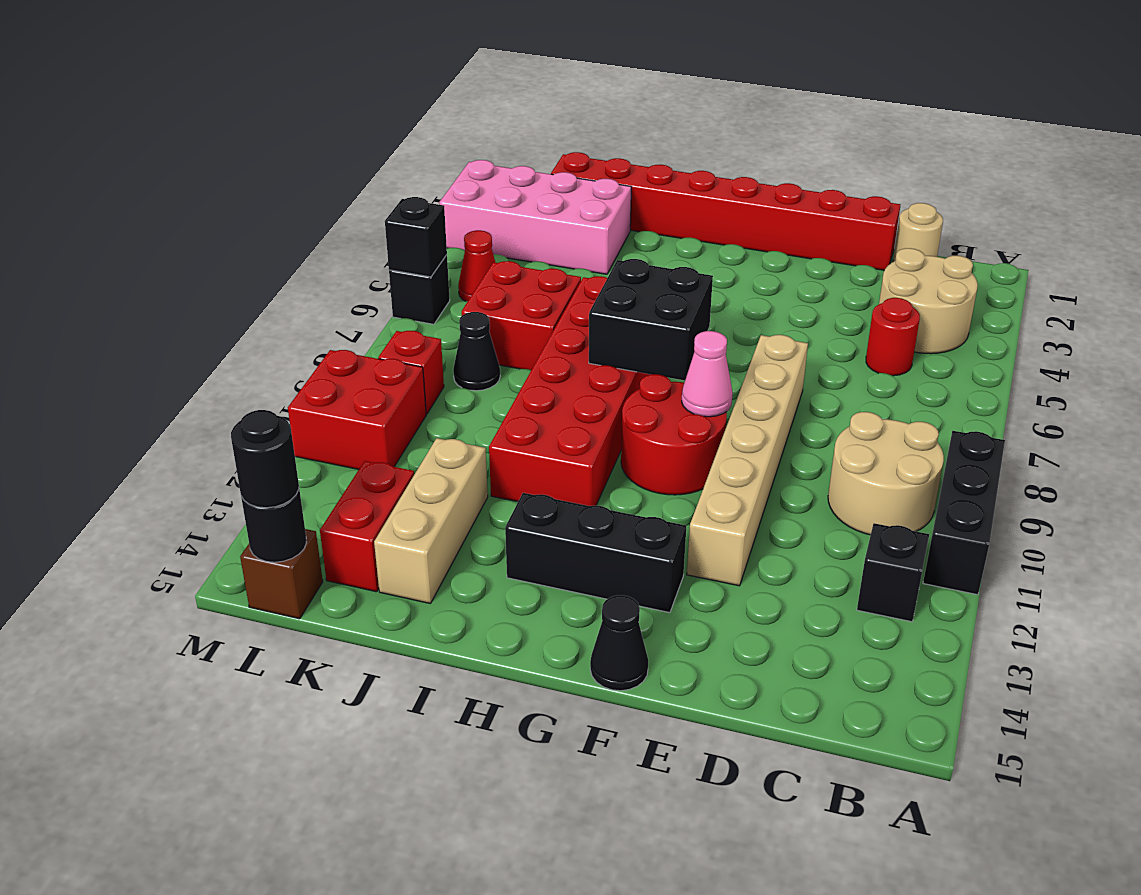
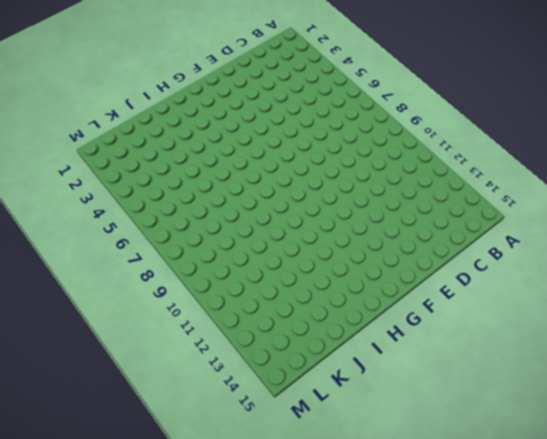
none -> black 1x3 brick [923,431,1005,595]
none -> tan 2x2 round brick [879,248,978,354]
none -> tan 2x2 round brick [828,412,944,535]

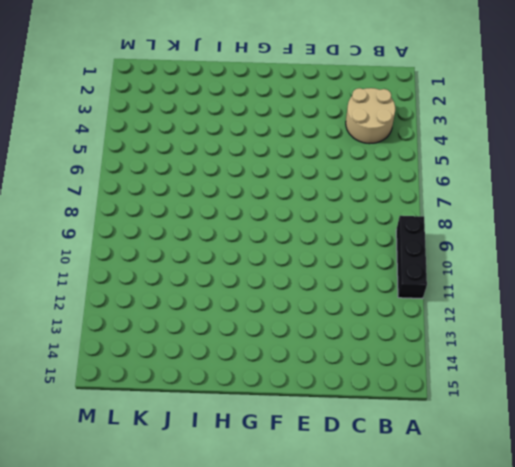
none -> tan 2x2 round brick [828,412,944,535]
none -> black 1x1 brick [857,523,929,622]
none -> tan 1x1 round brick [893,203,943,262]

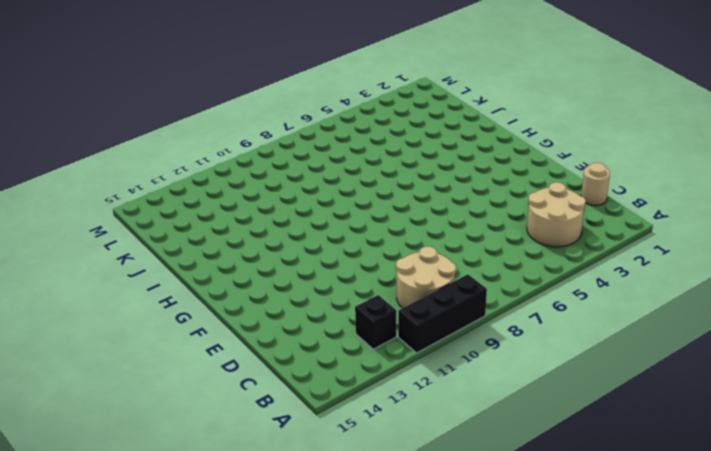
none -> red 1x1 round brick [866,298,920,376]
none -> red 1x8 brick [551,152,900,270]
none -> tan 1x6 brick [687,335,808,586]

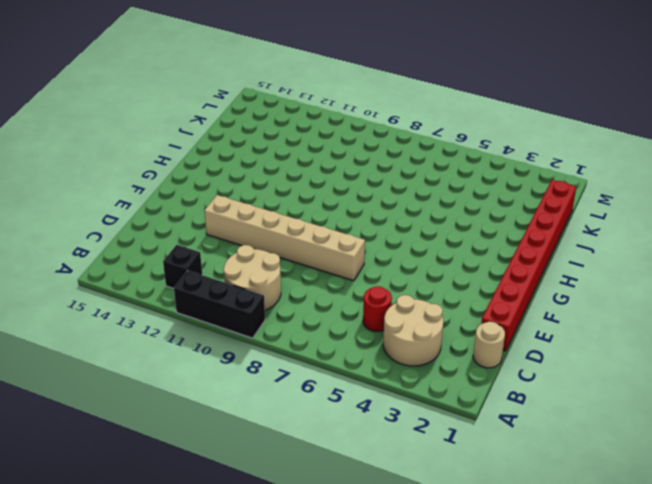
none -> red 2x2 round brick [621,374,727,495]
none -> black 1x3 brick [505,493,686,613]
none -> black 1x1 cone [590,595,648,691]

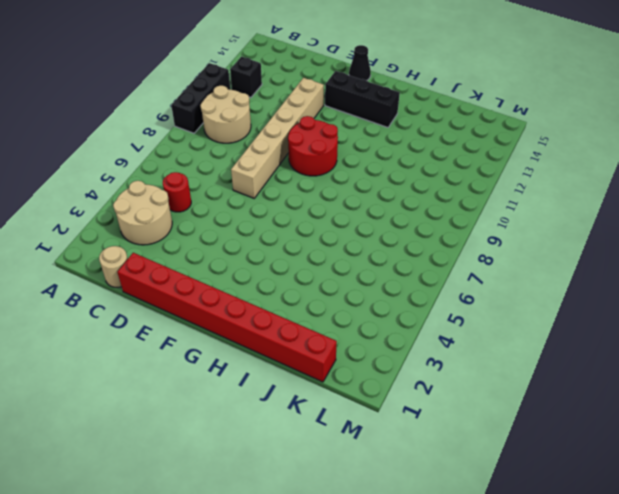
none -> red 2x6 brick [489,276,651,506]
none -> pink 2x4 brick [439,160,631,274]
none -> red 2x2 brick [462,261,581,370]

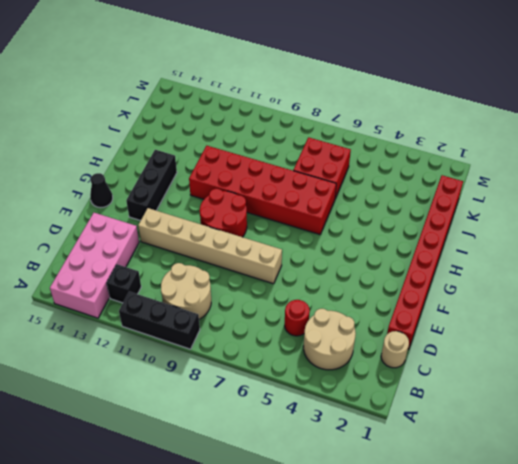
pink 2x4 brick [50,213,139,318] -> pink 2x4 brick moved to [439,160,631,274]
none -> tan 1x3 brick [374,438,488,604]
none -> black 1x1 cone [453,312,500,391]
none -> red 1x2 brick [320,461,414,592]

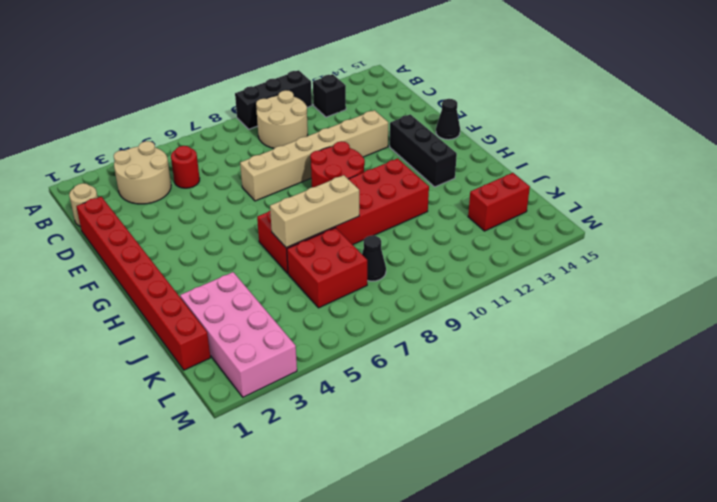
tan 1x3 brick [270,175,359,248] -> tan 1x3 brick moved to [374,438,488,604]
none -> red 1x1 cone [458,230,496,301]
none -> red 1x1 brick [378,331,444,414]
none -> red 2x2 brick [288,350,426,469]

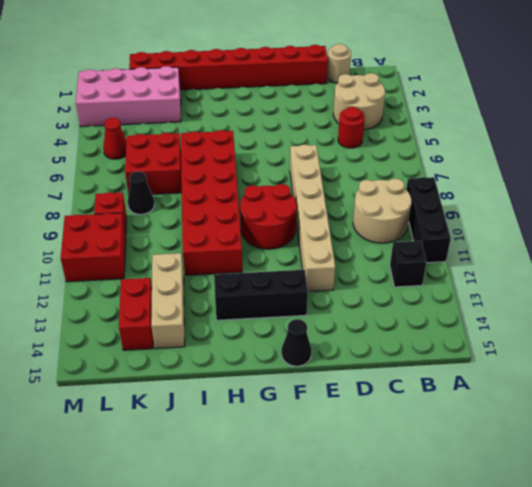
none -> brown 1x1 brick [240,529,323,619]
none -> black 1x1 brick [389,255,450,324]
none -> pink 1x1 cone [682,331,733,417]

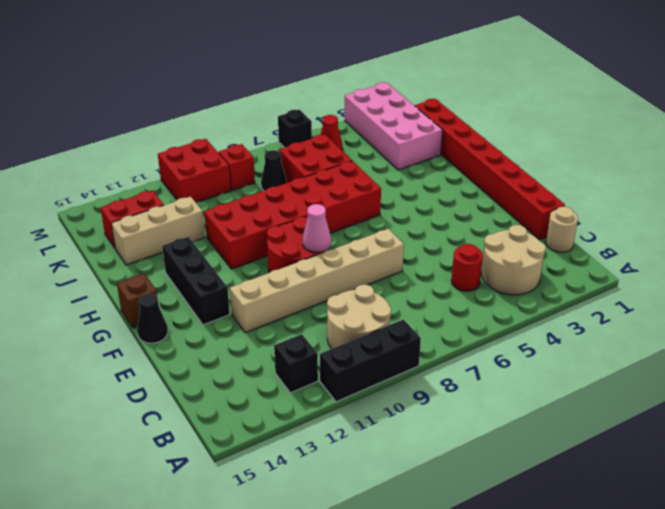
brown 1x1 brick [117,273,157,328] -> brown 1x1 brick moved to [240,529,323,619]
none -> black 2x2 brick [589,259,713,380]
none -> black 1x1 round brick [241,490,307,562]
none -> black 1x1 brick [385,197,447,277]

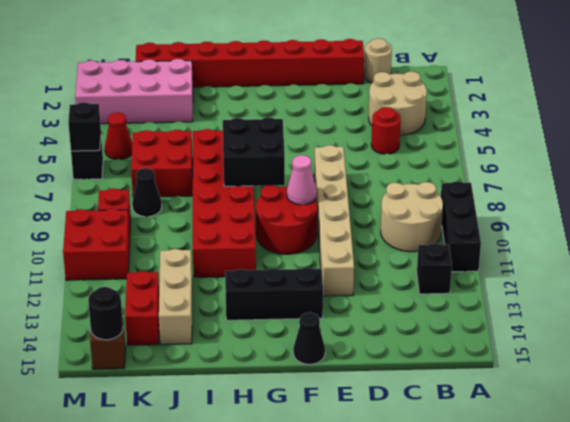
none -> black 1x1 round brick [231,410,299,508]

